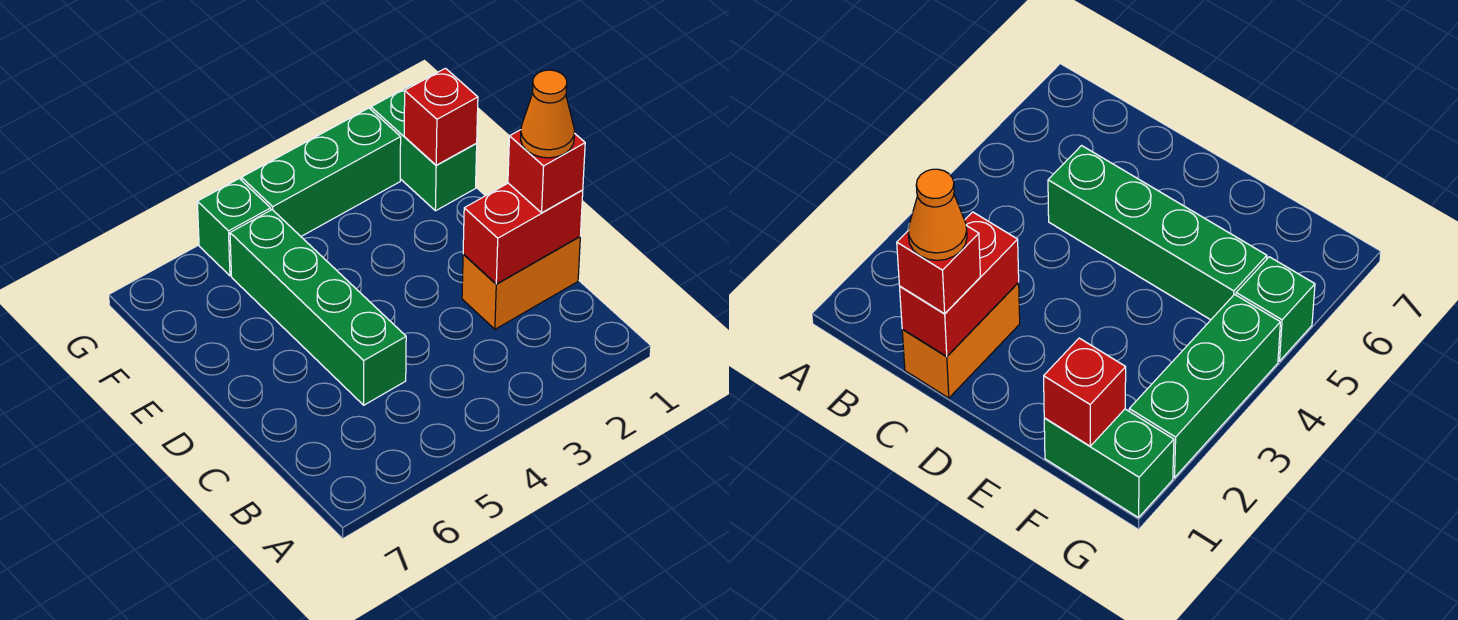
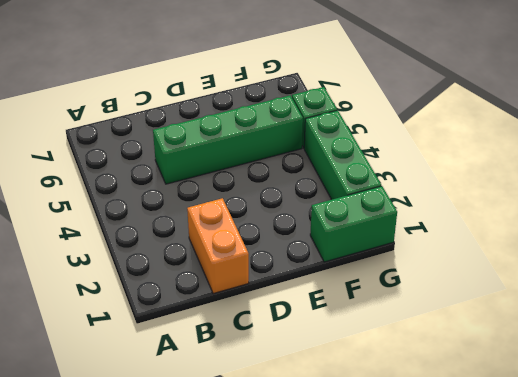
none -> red 1x2 brick [463,183,583,284]
none -> red 1x1 brick [404,68,478,165]

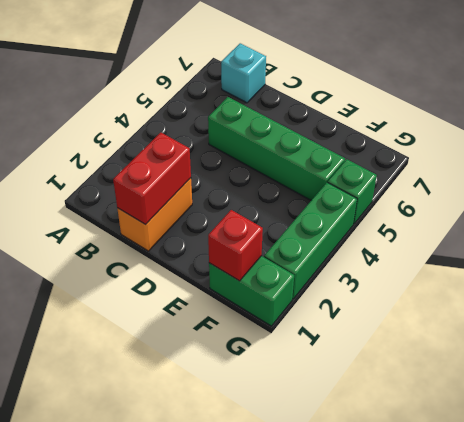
cyan 1x1 brick [221,43,266,103] -> none
none -> red 1x1 brick [508,130,585,213]
none -> orange 1x1 cone [521,70,575,158]

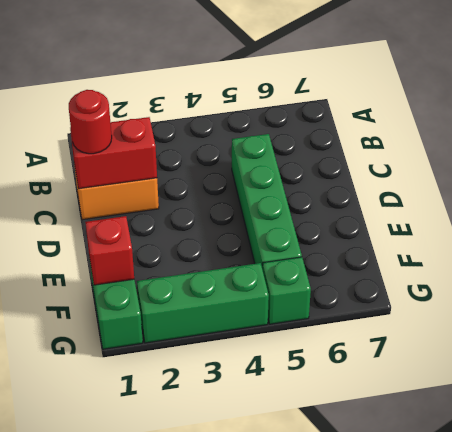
red 1x1 round brick [69,90,112,154] -> red 1x1 brick [508,130,585,213]
none -> orange 1x1 cone [521,70,575,158]

